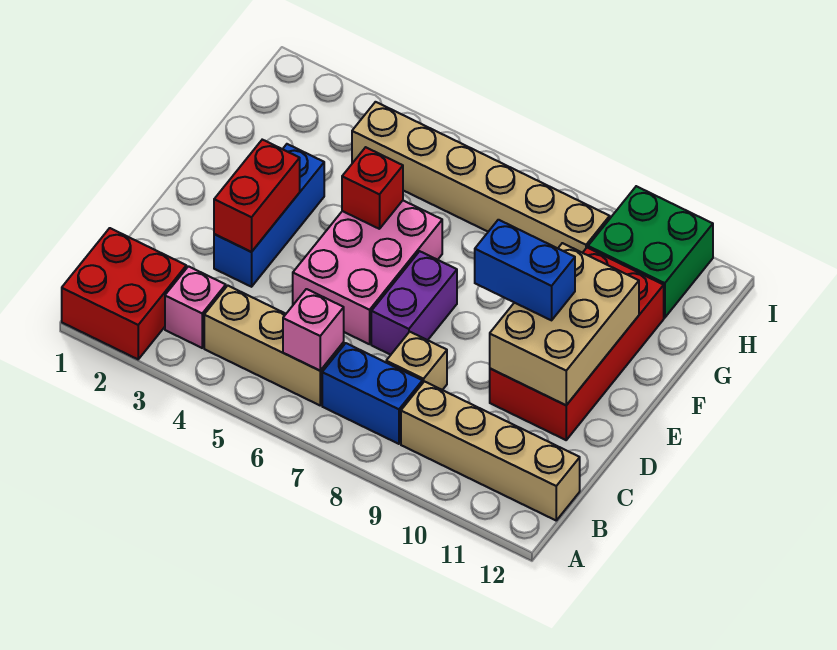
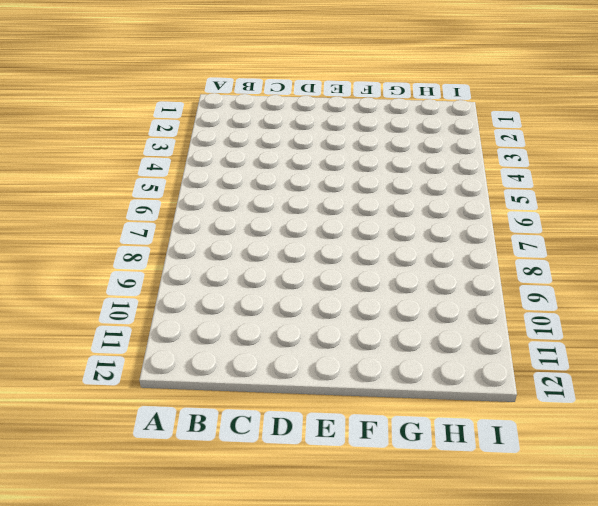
none -> red 2x2 brick [62,228,186,359]
none -> pink 1x1 brick [165,266,226,348]
none -> tan 1x3 brick [204,286,344,405]

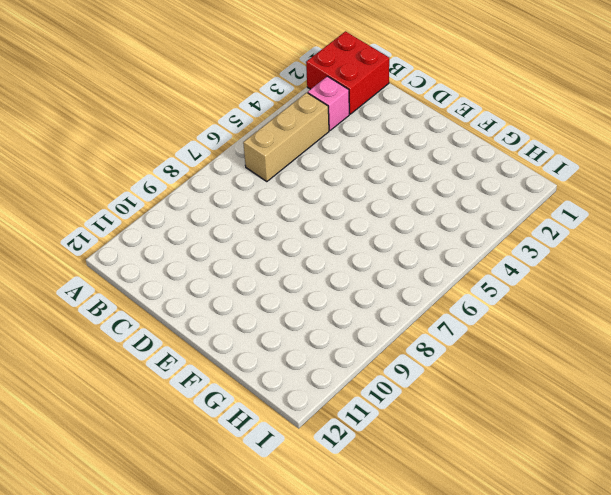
none -> blue 1x2 brick [322,343,422,444]
none -> tan 1x4 brick [401,381,580,520]
none -> tan 1x1 brick [386,332,447,390]

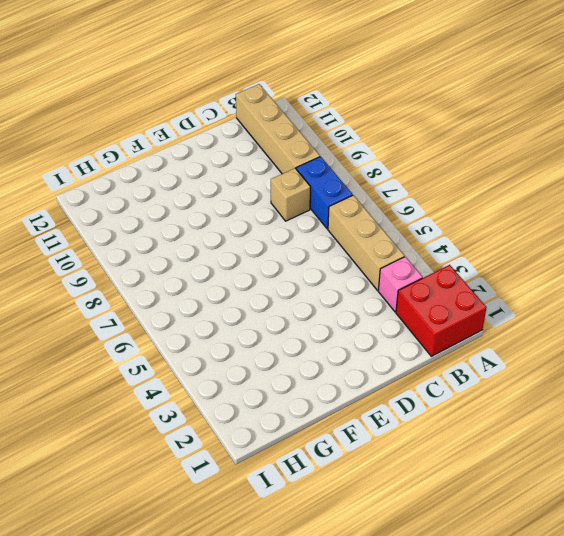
none -> blue 1x3 brick [214,144,324,287]
none -> pink 2x3 brick [293,201,442,344]
none -> purple 1x2 brick [371,251,457,355]

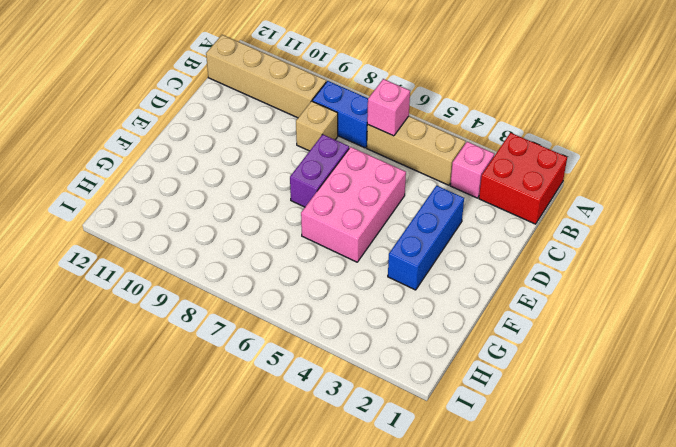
none -> red 2x4 brick [490,248,664,440]
none -> tan 1x6 brick [352,102,610,253]
none -> green 2x2 brick [588,186,713,318]

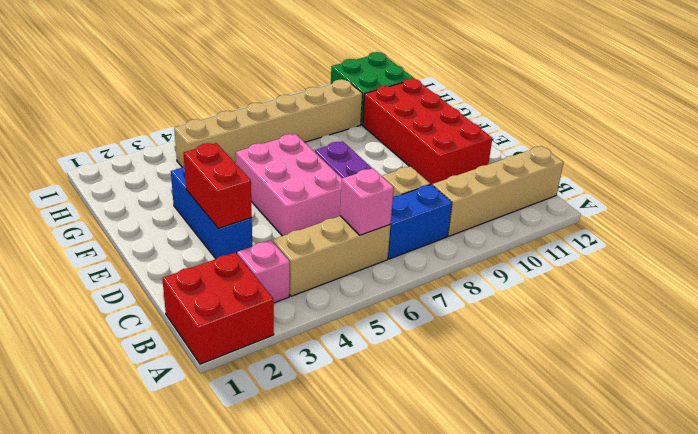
none -> tan 2x3 brick [490,243,639,405]
none -> red 1x1 brick [342,147,403,229]
none -> blue 1x2 brick [475,220,575,320]

